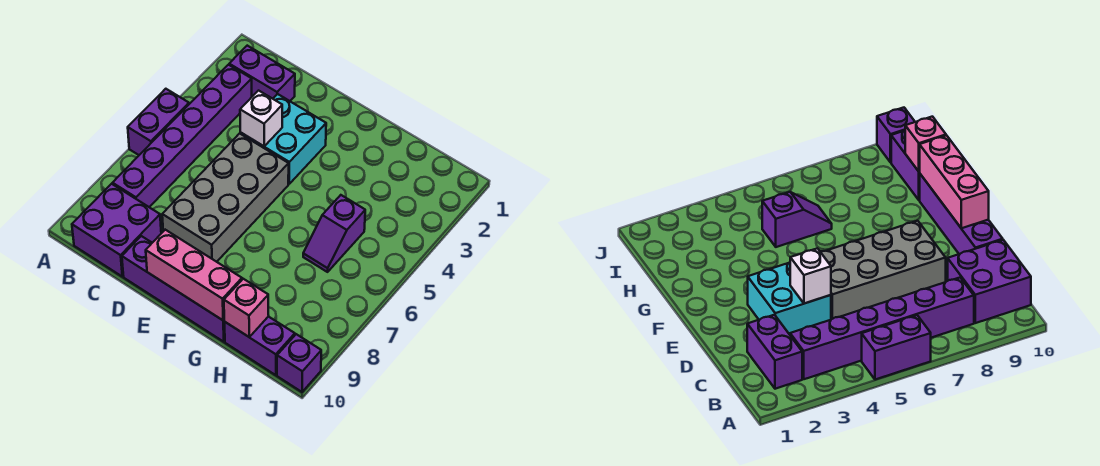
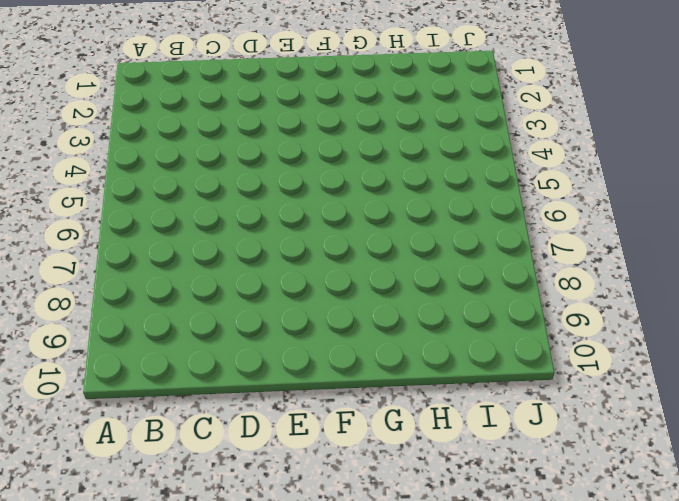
none -> purple 1x2 brick [128,89,189,155]
none -> purple 1x2 brick [229,46,295,101]
none -> purple 1x6 brick [113,65,252,207]

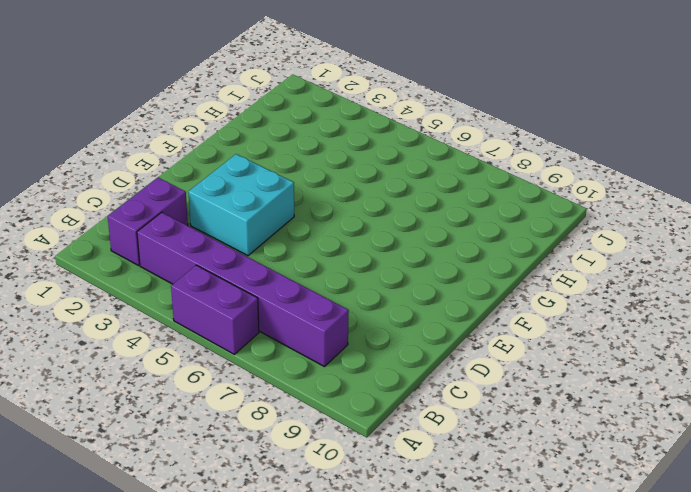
none -> purple 2x2 brick [72,184,161,276]
none -> grey 2x4 brick [162,133,289,262]
none -> purple 1x4 brick [122,236,225,342]

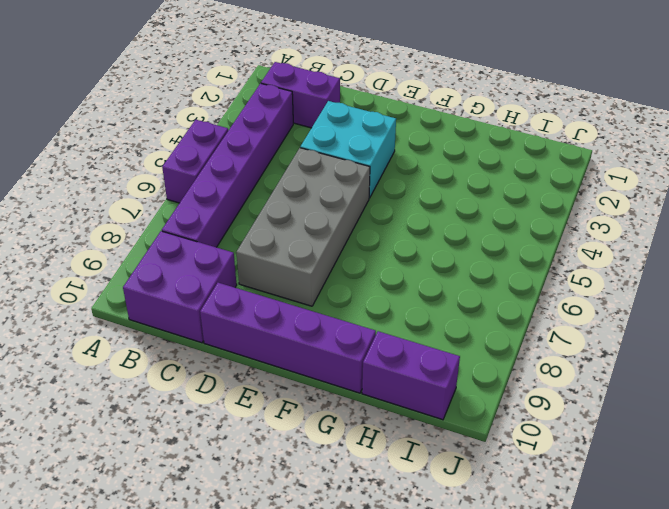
none -> purple 1x2 slope [303,195,365,272]
none -> purple 1x1 brick [277,334,321,392]
none -> white 1x1 brick [240,91,282,146]

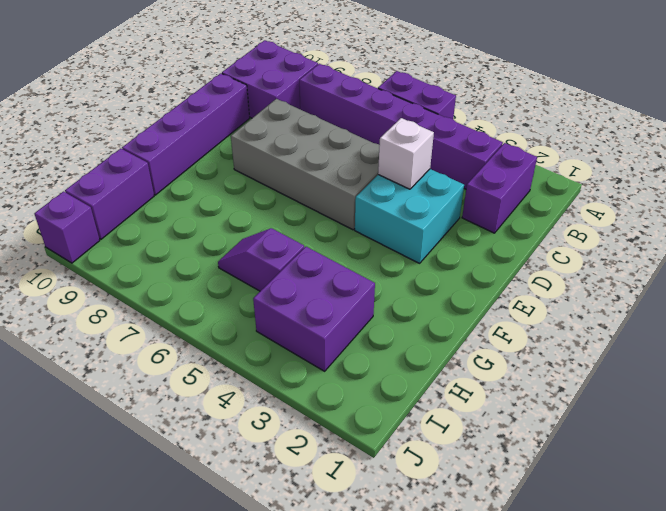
purple 2x2 brick [253,247,375,371] -> none
none -> pink 1x3 brick [146,230,242,320]
none -> pink 1x1 brick [224,279,269,337]

